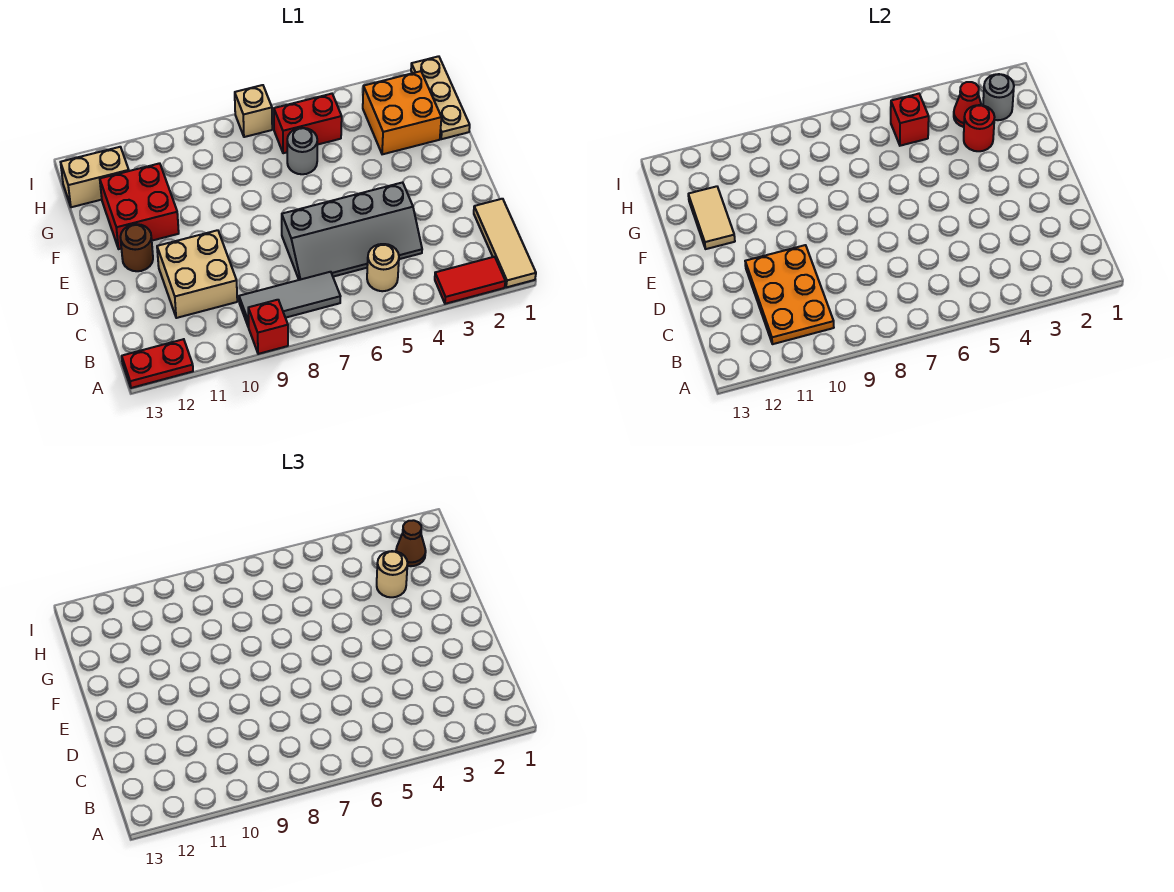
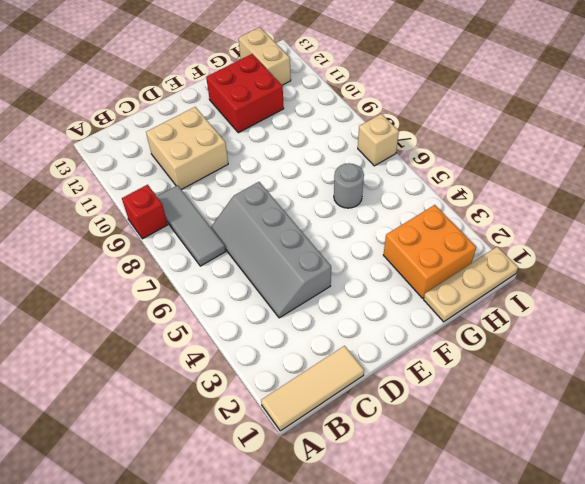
none -> red 1x2 tile [435,257,505,304]
none -> red 1x2 plate [122,339,193,388]
none -> tan 1x1 round brick [367,244,399,291]

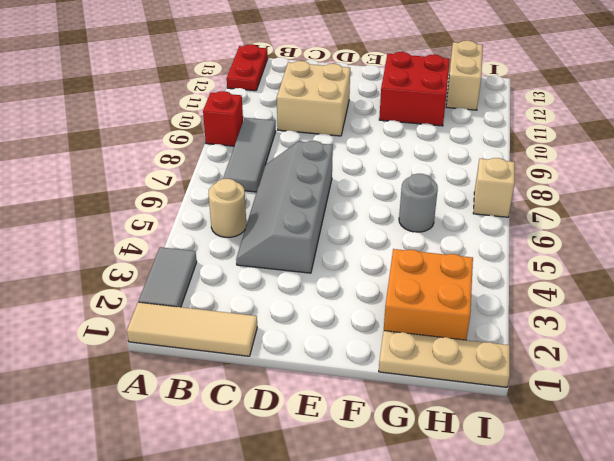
grey 1x2 tile [139,247,197,307] -> red 1x2 tile [435,257,505,304]
none -> brown 1x1 round brick [120,224,153,271]
none -> red 1x2 brick [274,94,342,153]
none -> orange 2x3 plate [745,245,834,344]

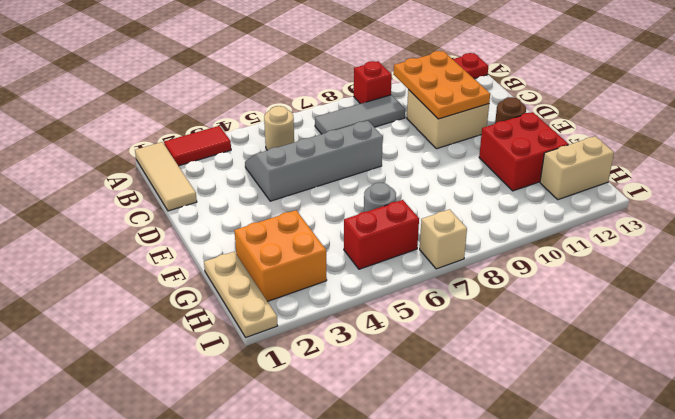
none -> tan 1x2 tile [688,186,735,249]
none -> red 1x1 round brick [964,105,994,151]
none -> grey 1x1 round brick [983,74,1014,120]

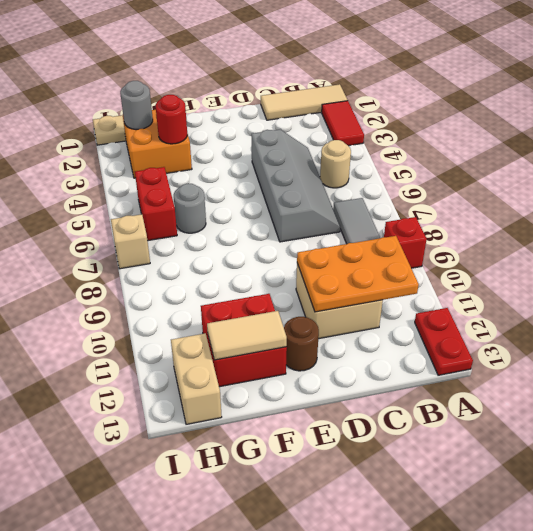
none -> red 1x1 cone [954,82,981,127]
none -> red 1x1 brick [891,94,929,146]
none -> tan 1x1 round brick [377,551,407,597]

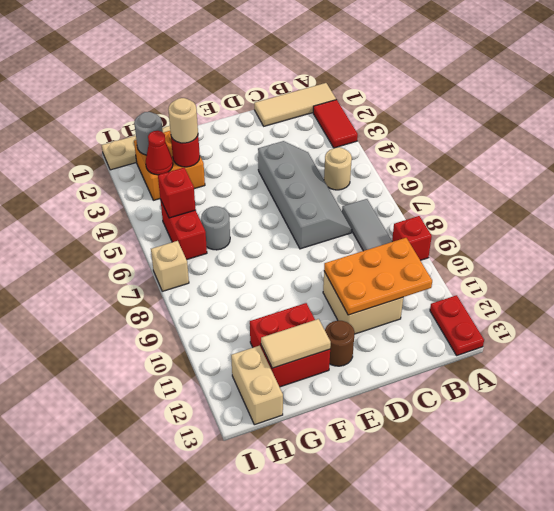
none -> brown 1x1 cone [396,520,426,566]

